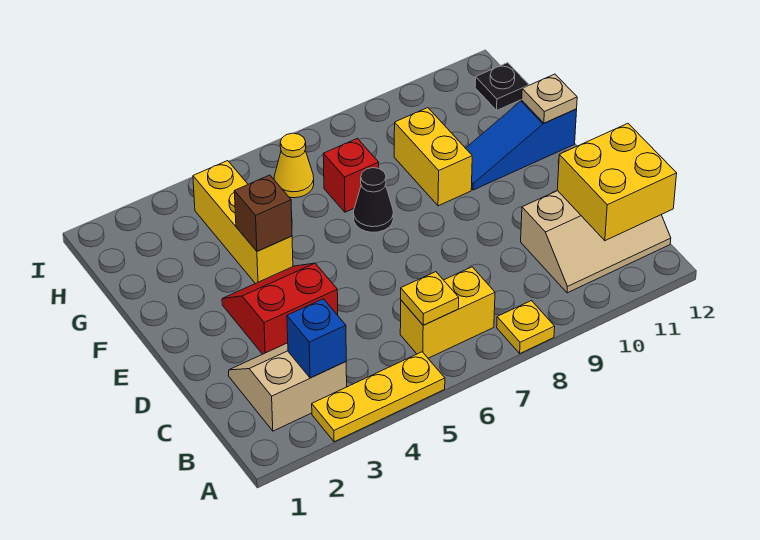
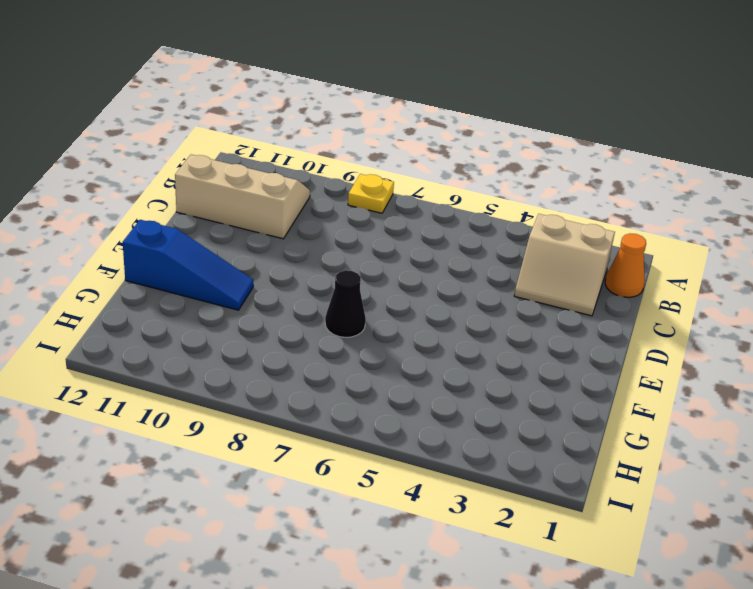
orange 1x1 cone [605,233,646,297] -> none
none -> yellow 1x3 plate [312,352,445,442]
none -> yellow 1x2 brick [400,267,495,358]
none -> red 2x2 slope [222,263,338,354]

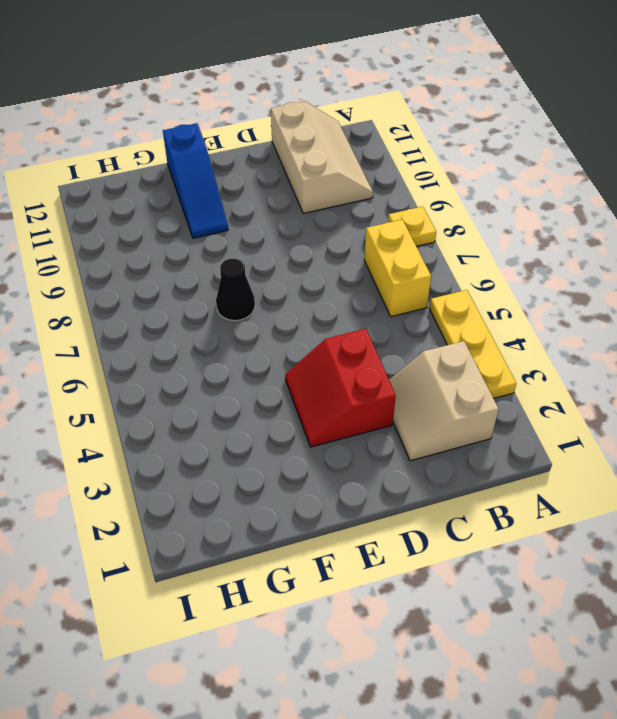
none -> yellow 1x3 brick [193,161,293,284]
none -> yellow 1x2 brick [394,108,472,206]
none -> red 1x1 brick [323,138,379,212]

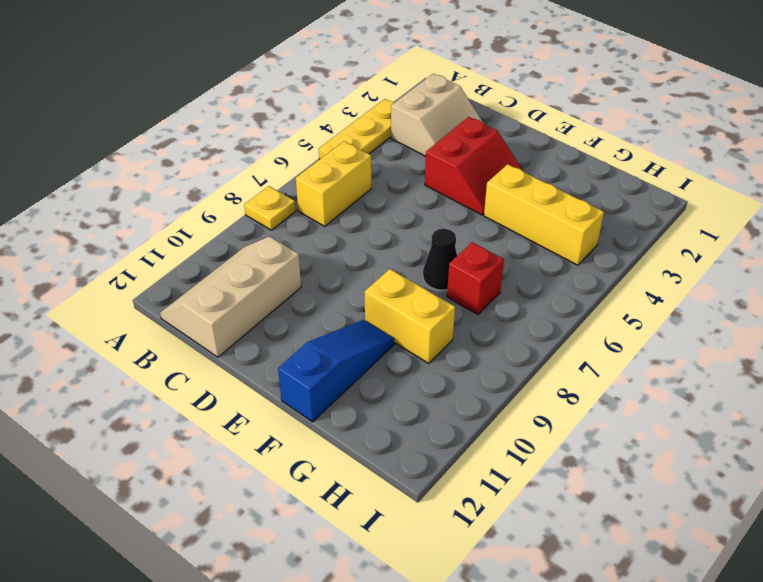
none -> yellow 1x1 cone [274,133,314,198]
none -> black 1x1 plate [475,63,529,110]
none -> blue 1x1 brick [287,299,346,378]

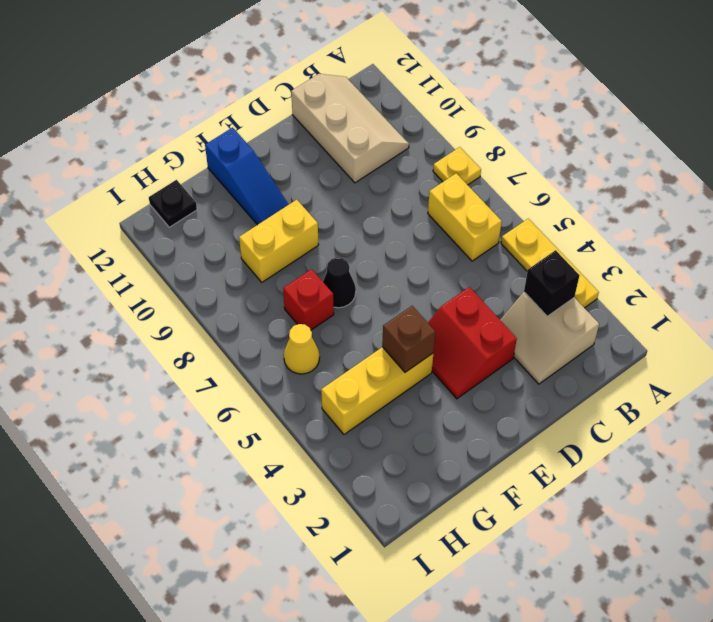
black 1x1 brick [524,250,580,316] -> blue 1x1 brick [287,299,346,378]
none -> yellow 1x1 plate [401,272,459,325]
none -> yellow 2x2 brick [557,124,677,241]
none -> tan 1x1 plate [522,74,577,123]

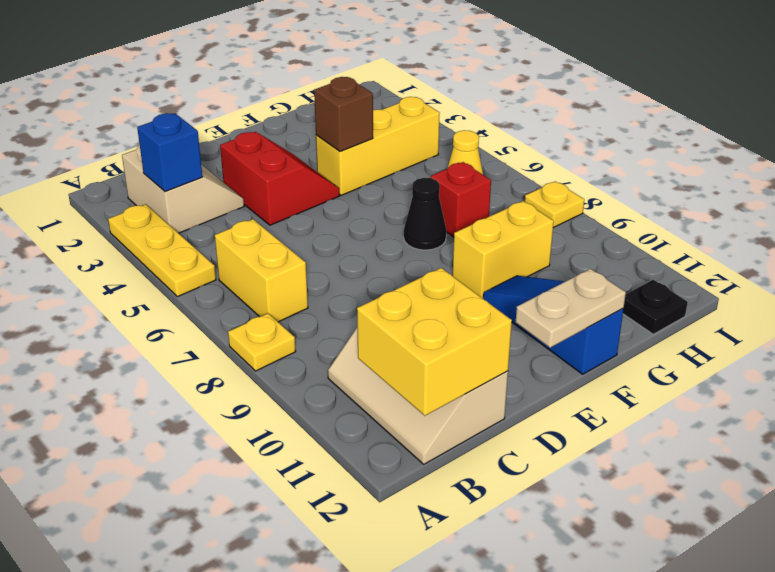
tan 1x2 plate [516,269,626,348] -> tan 1x1 plate [522,74,577,123]
yellow 1x1 plate [525,181,584,228] -> yellow 1x1 plate moved to [401,272,459,325]

